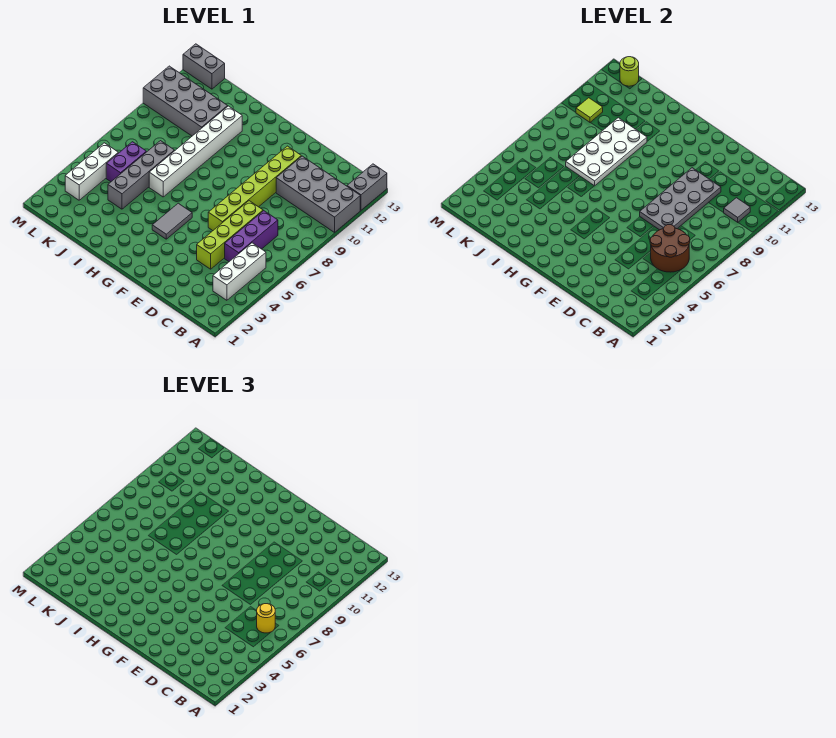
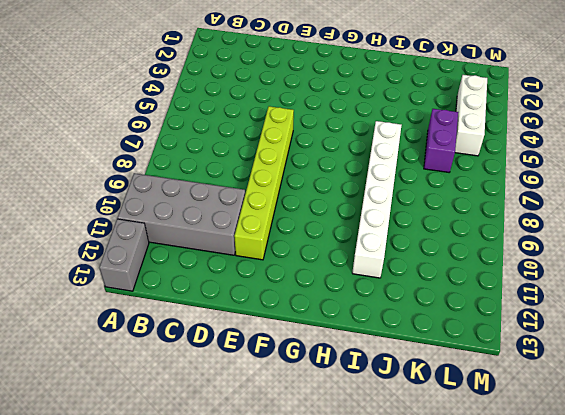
none -> white 1x3 brick [213,243,266,300]
none -> purple 1x3 brick [225,211,278,262]
none -> lime 1x4 brick [197,201,263,269]

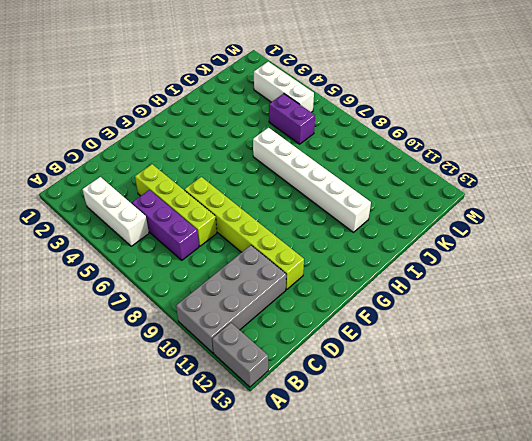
none -> grey 1x2 tile [152,203,192,239]
none -> grey 1x4 brick [108,141,174,209]
none -> grey 2x4 brick [143,66,228,136]

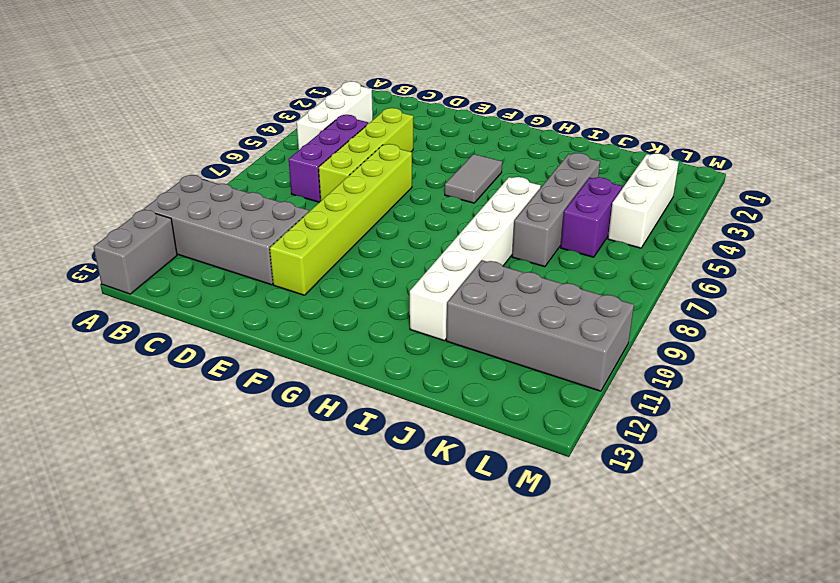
none -> grey 1x2 brick [183,44,225,89]
none -> brown 2x2 round brick [650,225,690,272]
none -> grey 1x1 tile [724,198,750,222]

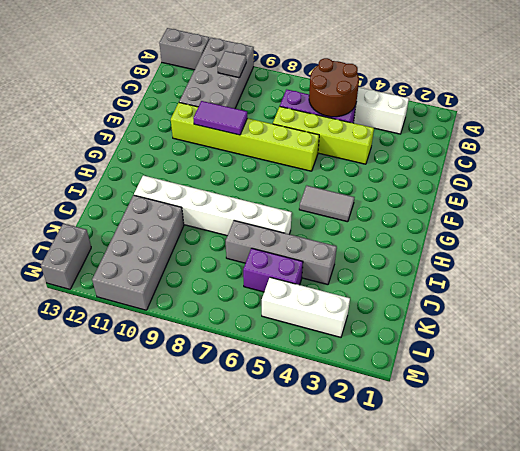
purple 1x2 tile [193,101,247,135] -> grey 2x4 plate [640,168,721,230]
none -> white 2x4 plate [566,118,647,186]
none -> lime 1x1 tile [576,98,603,122]
none -> lime 1x1 round brick [620,57,639,86]

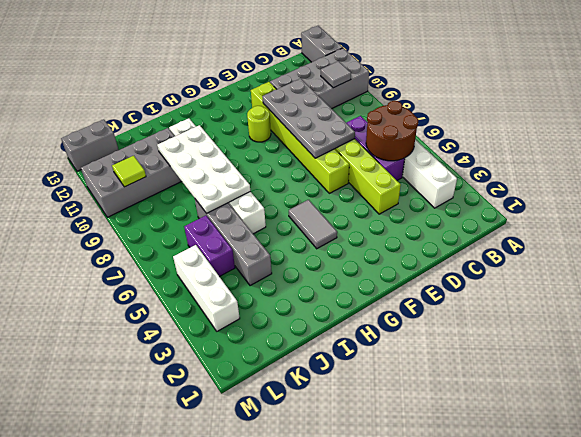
lime 1x1 round brick [247,106,271,142] -> lime 1x1 round brick moved to [620,57,639,86]
none -> yellow 1x1 round brick [257,604,275,633]

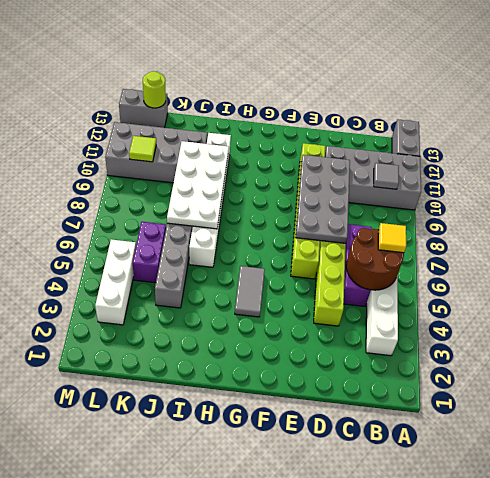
yellow 1x1 tile [378,223,406,253] -> yellow 1x1 round brick [257,604,275,633]

